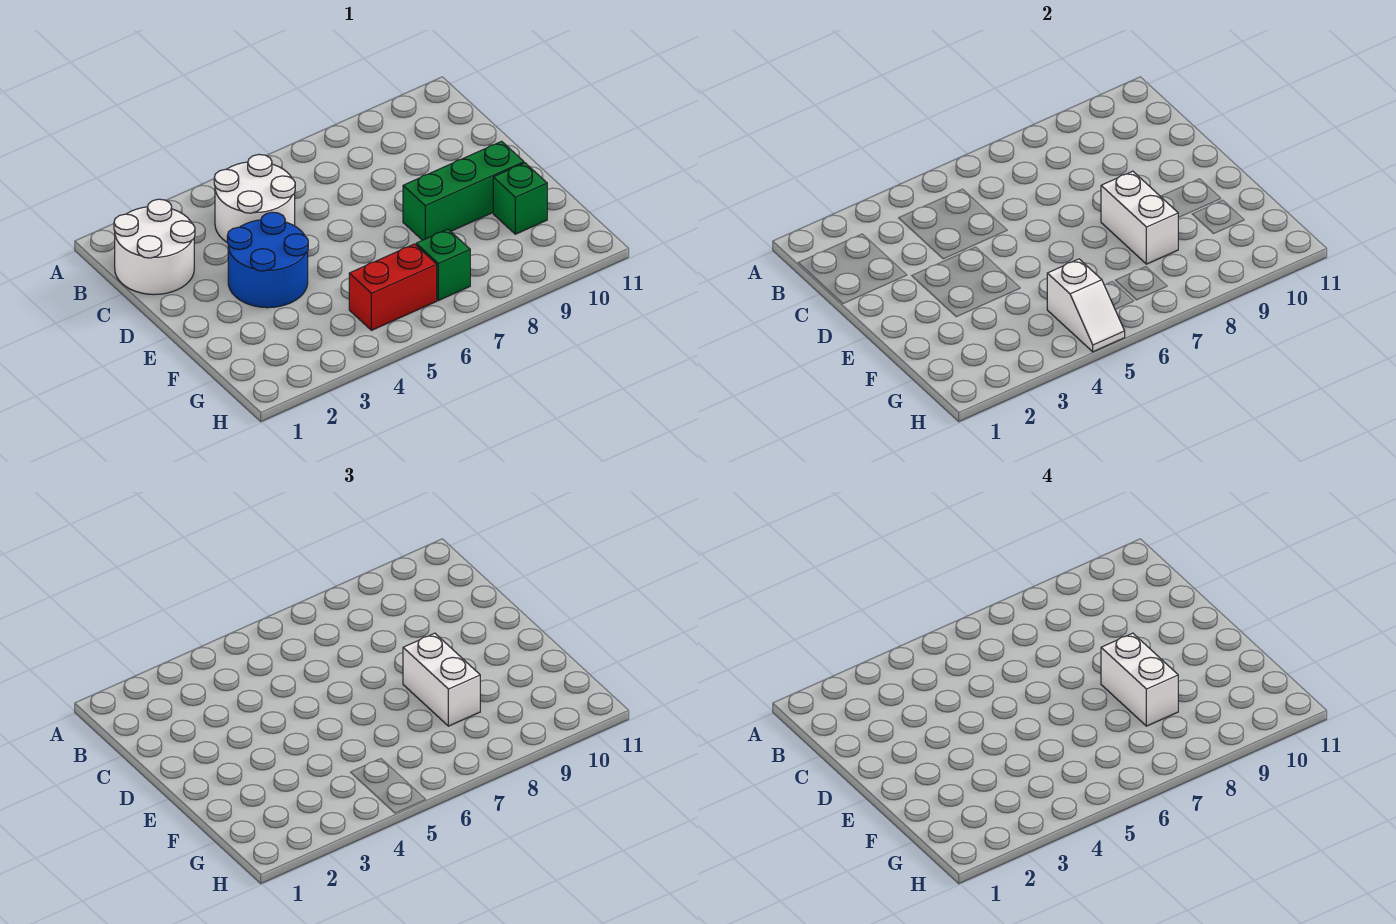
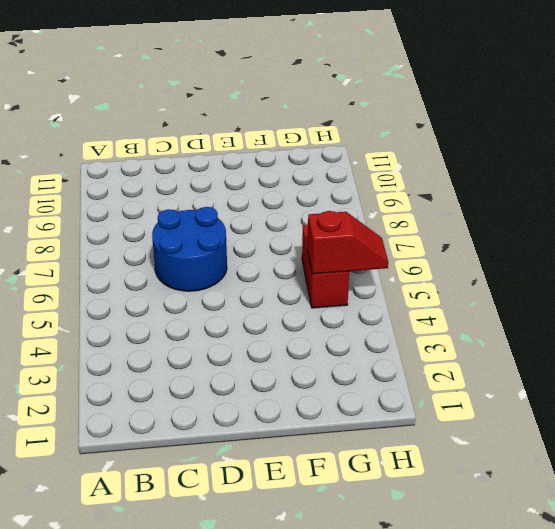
blue 2x2 round brick [152,207,227,291] -> blue 2x2 round brick moved to [227,212,308,308]
red 1x2 slope [308,211,388,274] -> white 1x2 slope [1047,259,1125,352]
none -> white 2x2 round brick [114,199,195,295]
none -> white 2x2 round brick [214,155,295,242]

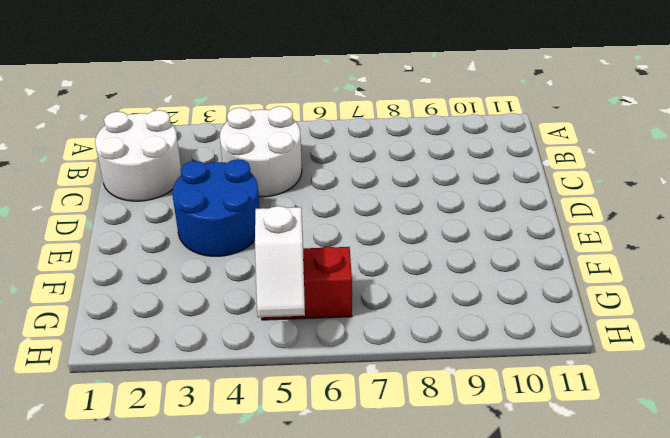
none -> green 1x3 brick [403,141,524,240]
none -> green 1x1 brick [493,163,547,234]

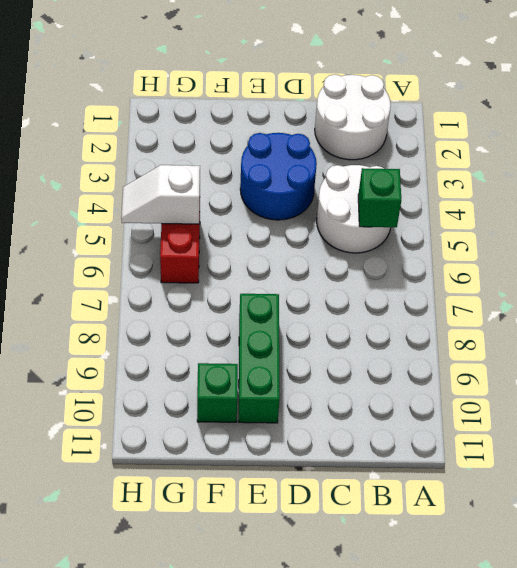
green 1x1 brick [358,168,401,227] -> green 1x1 brick moved to [416,229,470,301]
none -> white 1x2 brick [1101,171,1179,264]
none -> white 1x2 brick [403,633,480,726]

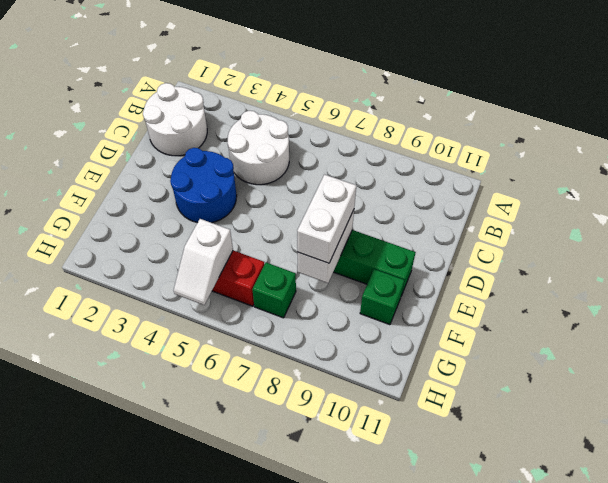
none -> white 1x2 brick [1101,633,1178,726]

